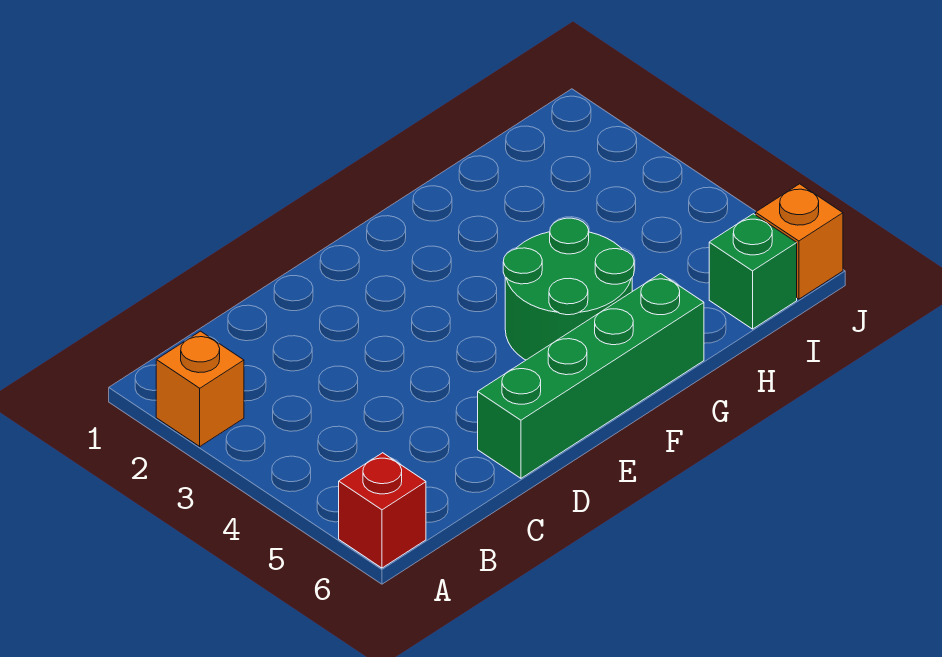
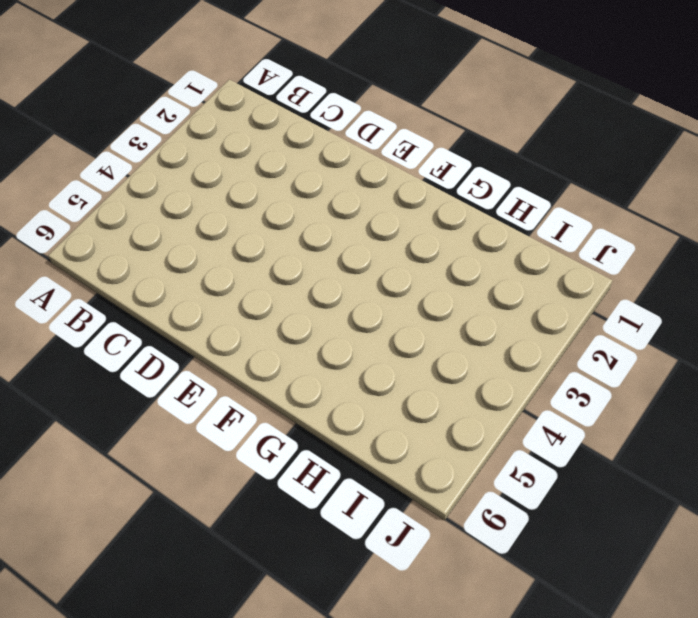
none -> orange 1x1 brick [156,331,244,446]
none -> red 1x1 brick [339,453,426,568]

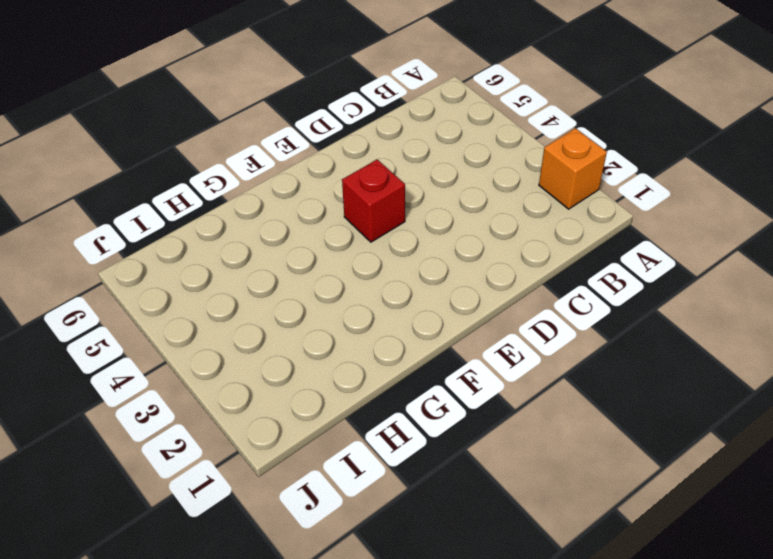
red 1x1 brick [342,160,405,242] -> red 1x1 brick moved to [339,453,426,568]
none -> green 1x4 brick [478,274,704,478]
none -> green 2x2 round brick [503,218,634,360]

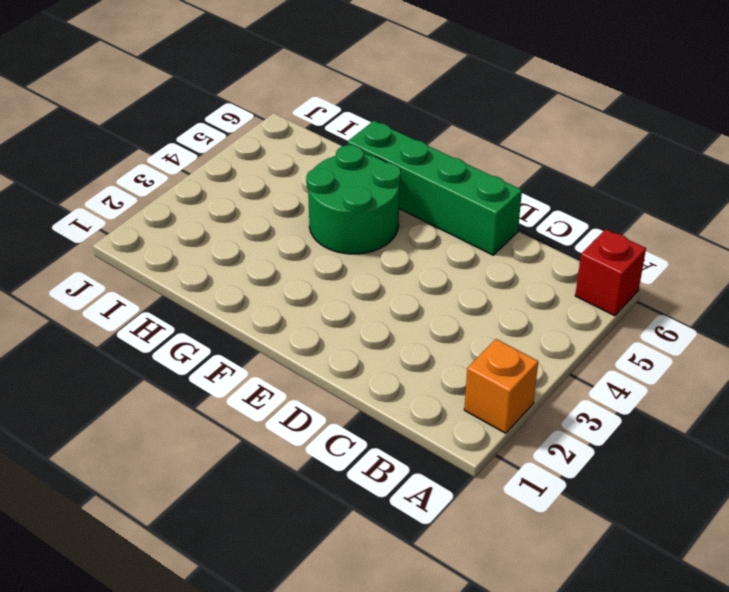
none -> green 1x1 brick [709,214,797,329]
none -> orange 1x1 brick [756,184,843,299]

